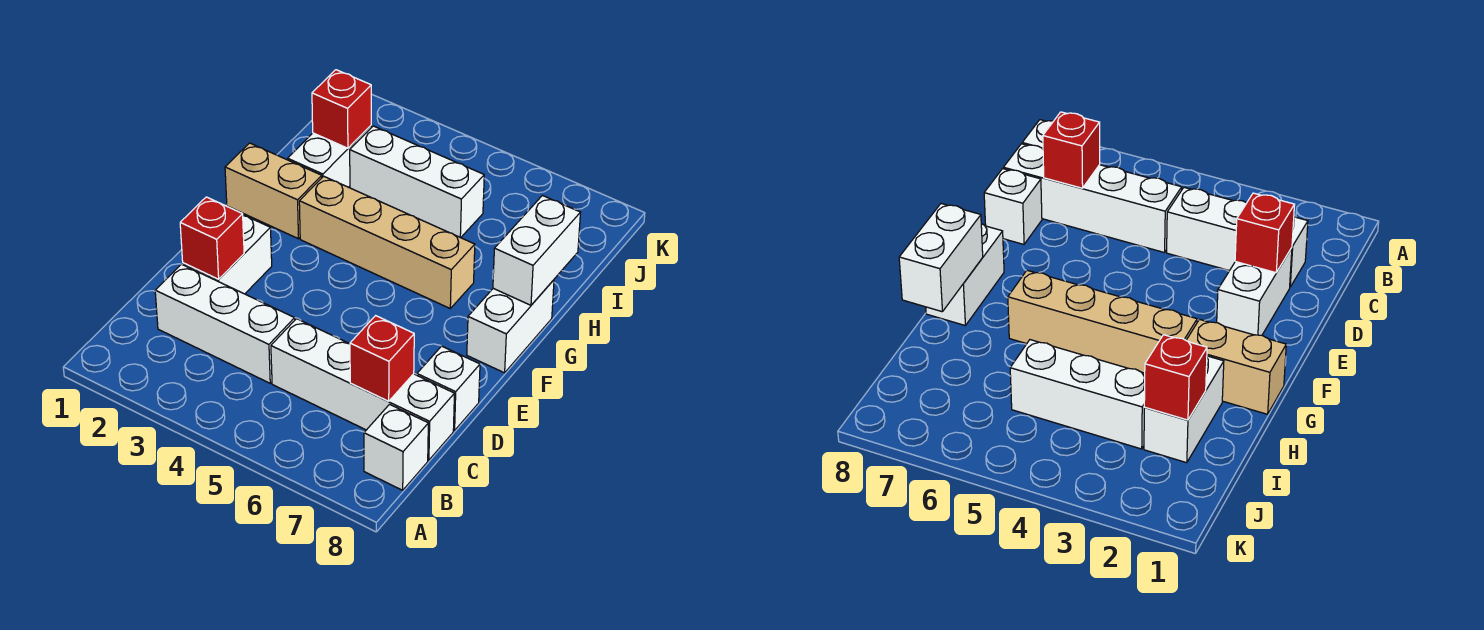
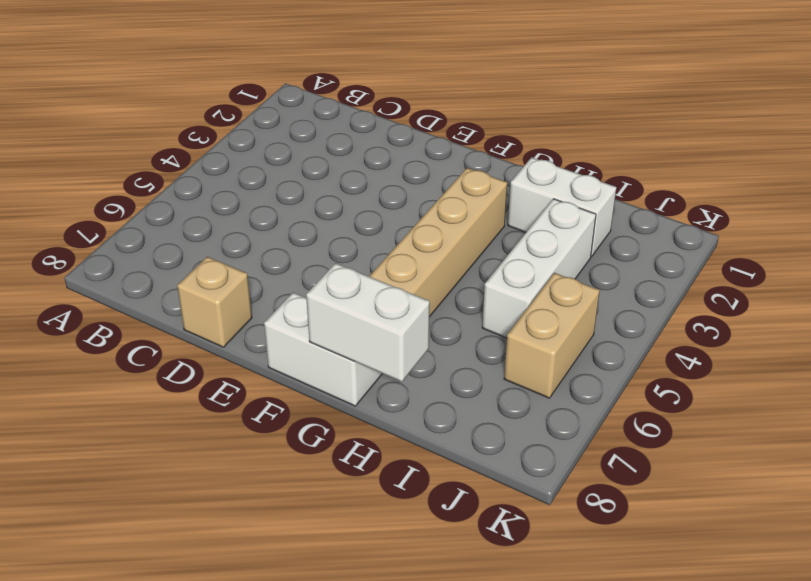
tan 1x1 brick [177,257,252,347] -> white 1x1 brick [417,346,480,431]
tan 1x2 brick [504,273,600,398] -> tan 1x2 brick moved to [225,143,322,239]
none -> white 1x1 brick [364,404,428,490]
none -> white 1x3 brick [155,264,295,383]
none -> white 1x4 brick [271,319,454,460]

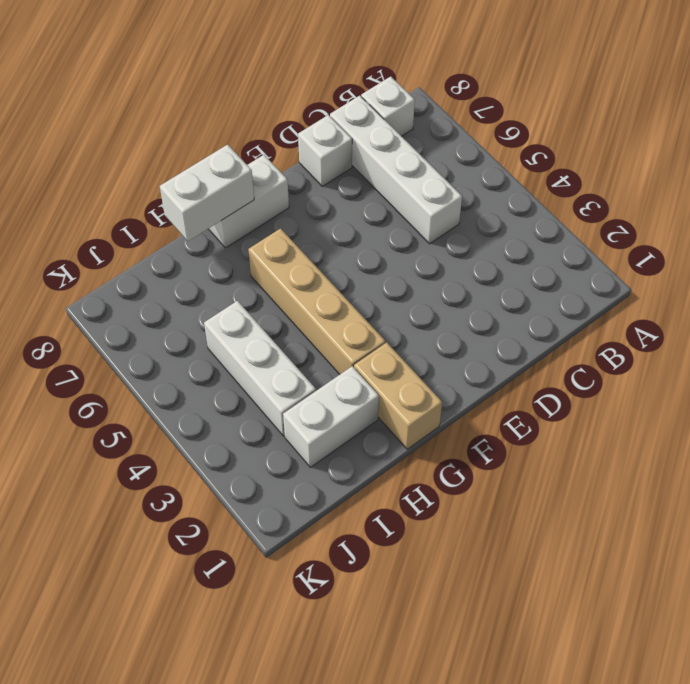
none -> white 1x3 brick [155,264,295,383]
none -> white 1x2 brick [183,215,272,294]
none -> red 1x1 brick [350,316,414,401]

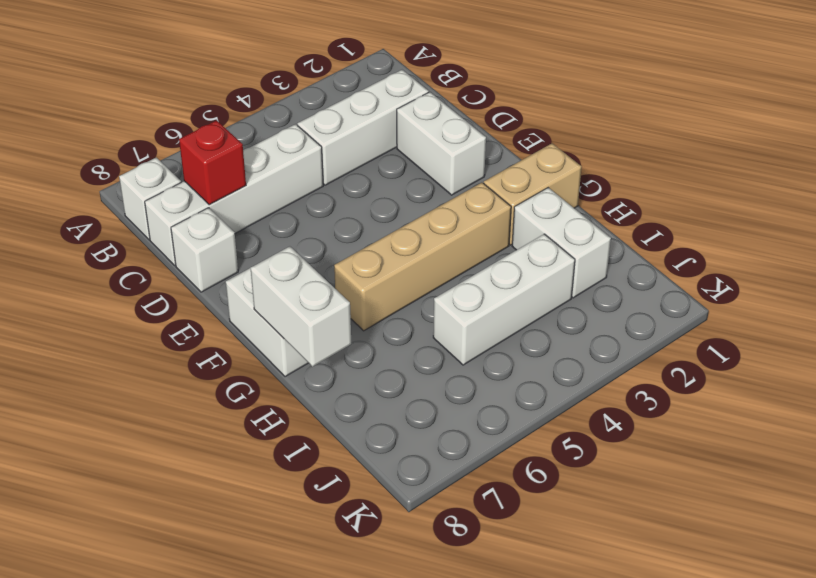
none -> red 1x1 brick [180,197,244,279]
none -> red 1x1 brick [312,70,371,148]

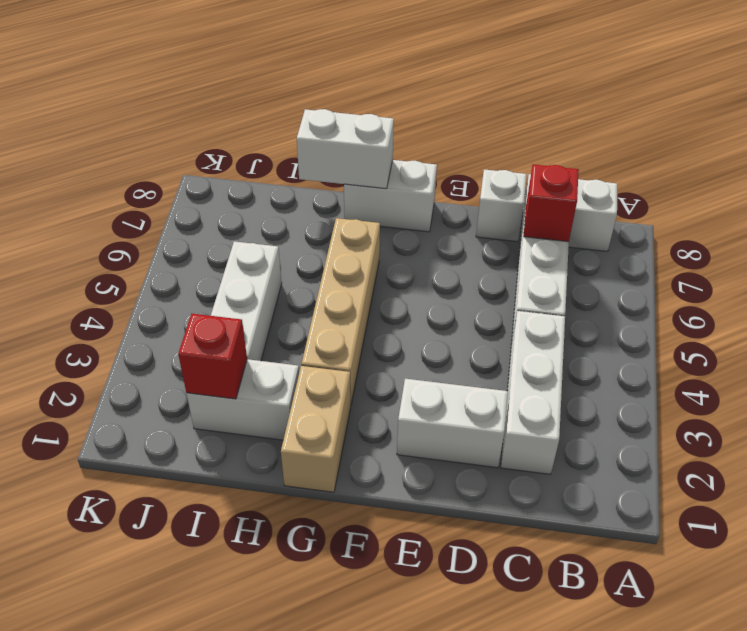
none -> red 1x1 brick [180,197,244,279]

